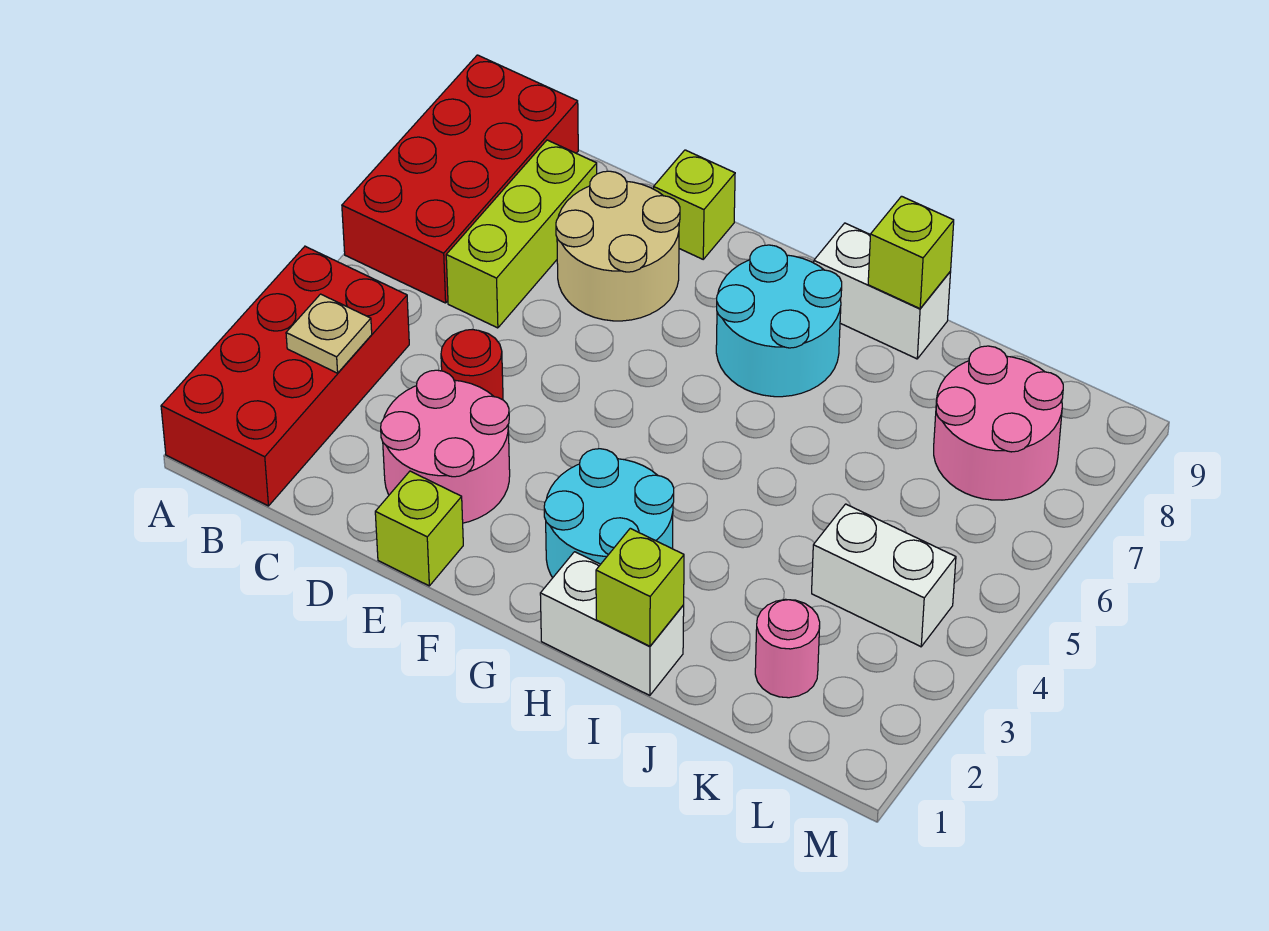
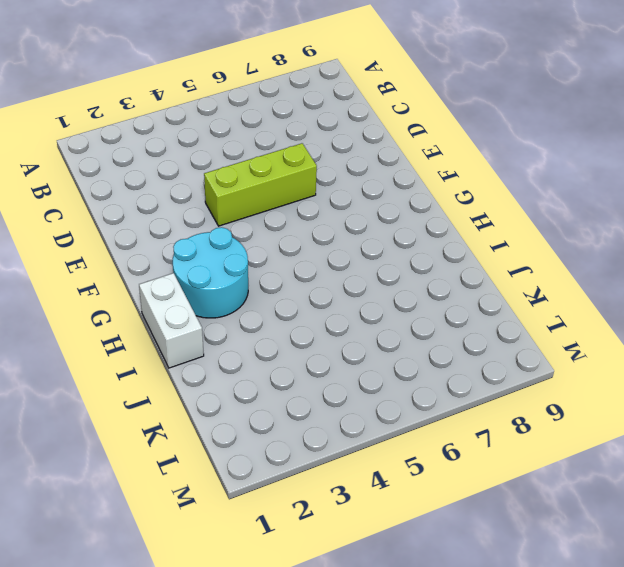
lime 1x3 brick [204,143,317,226] -> lime 1x3 brick moved to [446,140,597,328]
none -> red 2x4 brick [161,246,409,506]
none -> red 2x4 brick [342,55,578,303]
none -> pink 2x2 round brick [381,370,510,523]

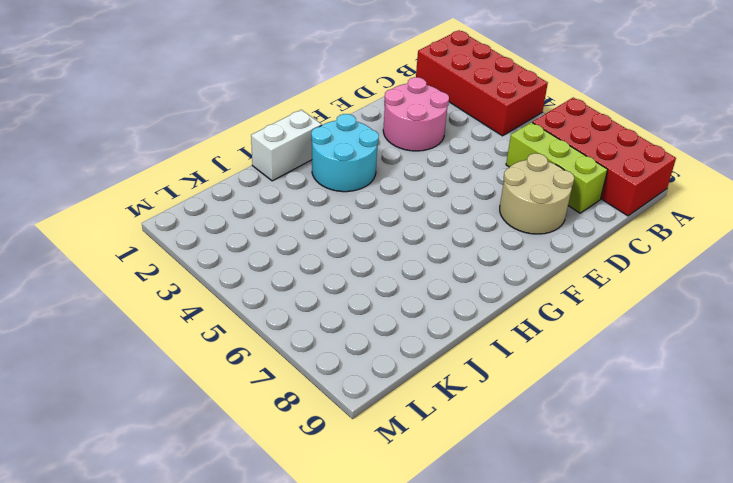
none -> red 1x1 round brick [441,330,503,400]
none -> lime 1x1 brick [375,471,463,586]
none -> lime 1x1 brick [653,150,735,259]

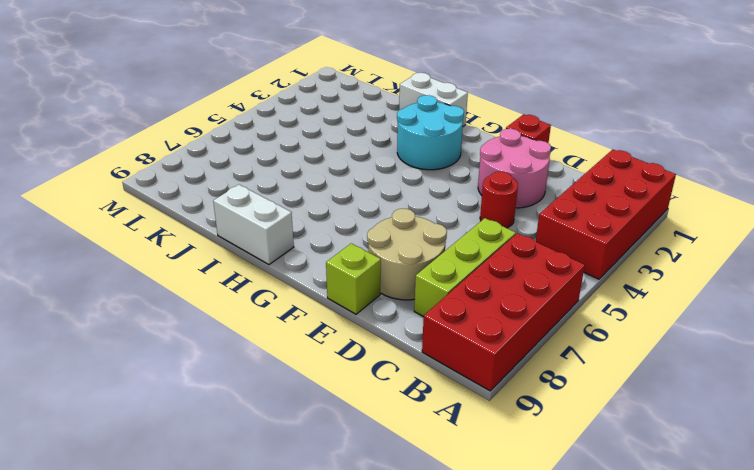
red 1x1 brick [506,114,551,143] -> lime 1x1 brick [375,471,463,586]
none -> cyan 2x2 round brick [716,245,842,397]
none -> pink 1x1 round brick [755,599,820,698]
none -> white 1x2 brick [812,504,956,647]

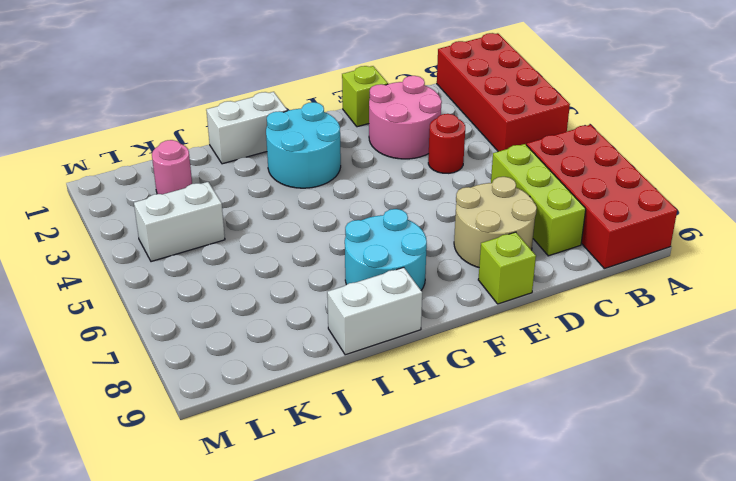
none -> pink 2x2 round brick [934,346,1063,500]
none -> tan 1x1 plate [286,294,372,373]
none -> lime 1x1 brick [596,528,684,646]

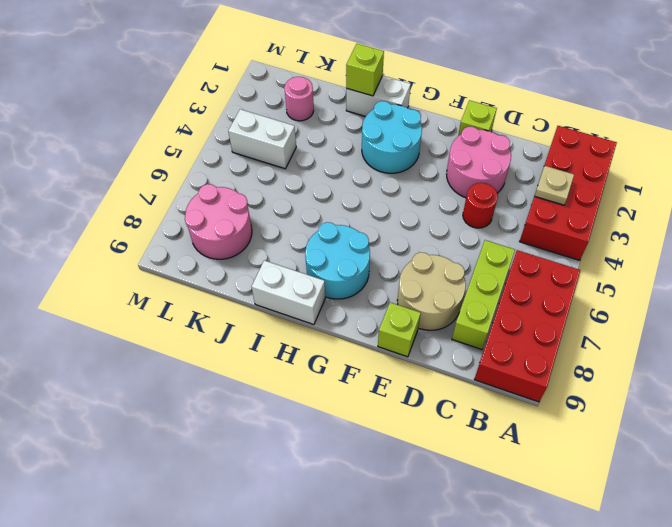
none -> lime 1x1 brick [868,196,954,308]

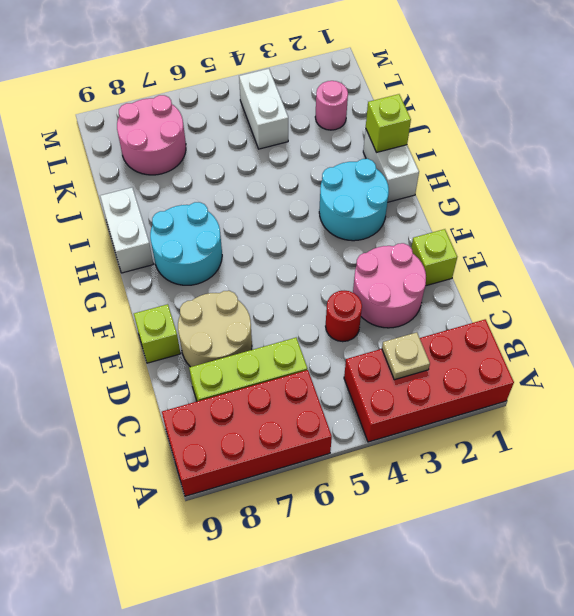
none -> lime 1x1 brick [868,196,954,308]

